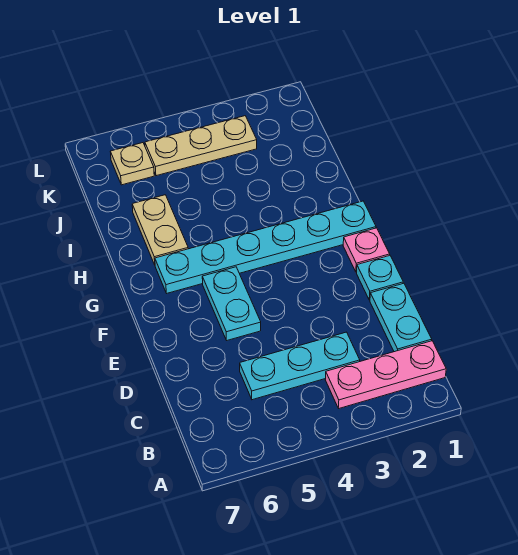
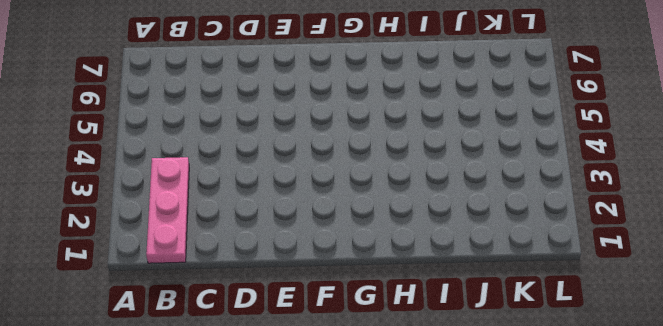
none -> cyan 1x2 plate [370,283,432,352]
none -> cyan 1x3 plate [240,332,360,400]

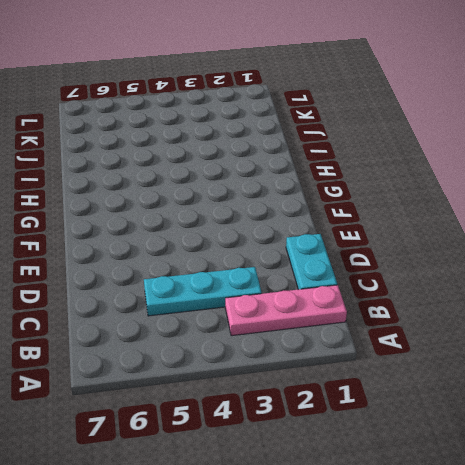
none -> cyan 1x1 plate [357,256,403,300]
none -> cyan 1x2 plate [202,267,261,340]

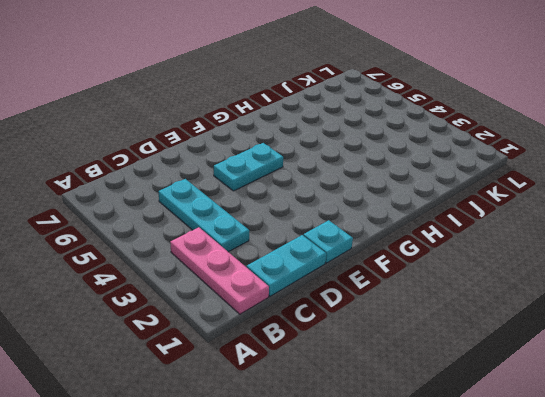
none -> pink 1x1 plate [343,228,390,272]
none -> cyan 1x6 plate [155,201,376,293]

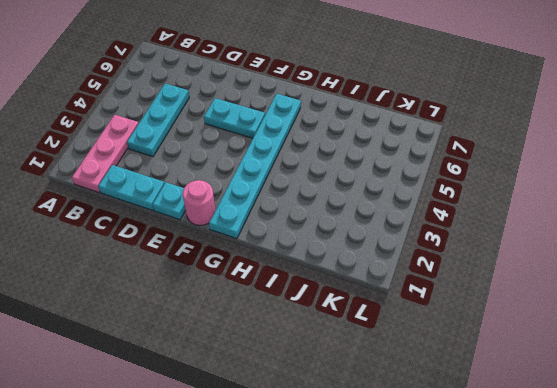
pink 1x1 round brick [183,180,215,226] -> pink 1x1 plate [343,228,390,272]
none -> tan 1x2 plate [132,195,188,265]
none -> tan 1x3 plate [145,116,257,176]

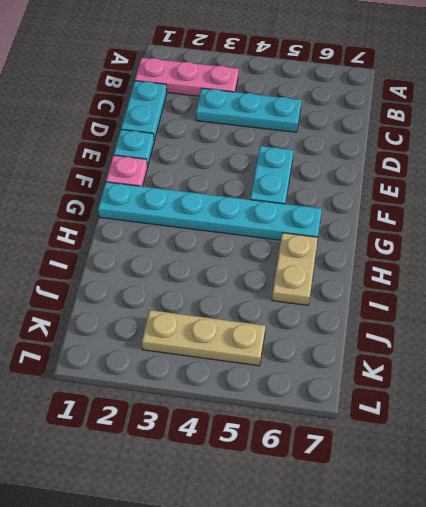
none -> tan 1x1 plate [110,143,154,185]

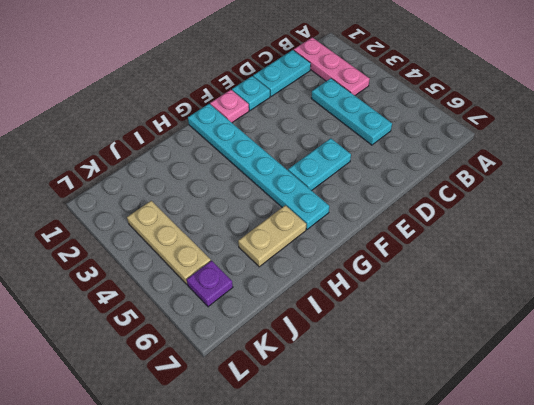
purple 1x1 plate [187,261,233,307] -> tan 1x1 plate [110,143,154,185]

